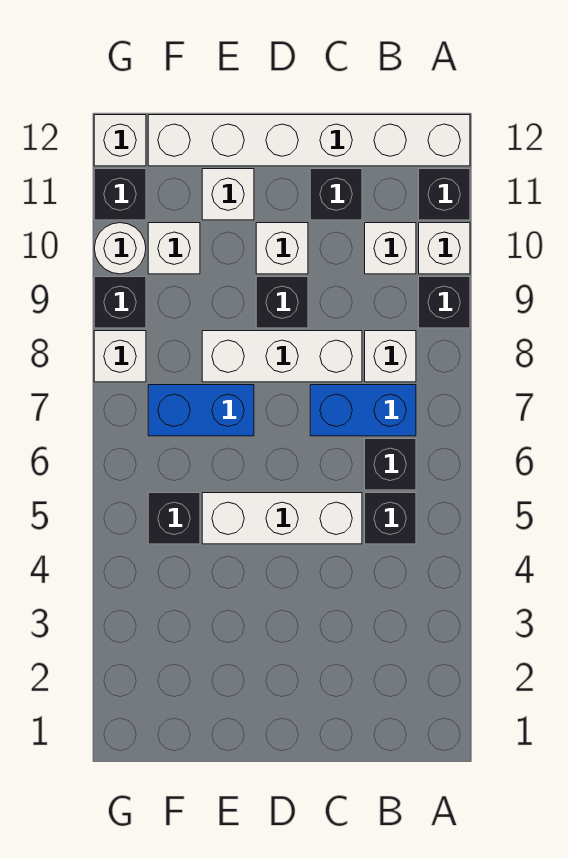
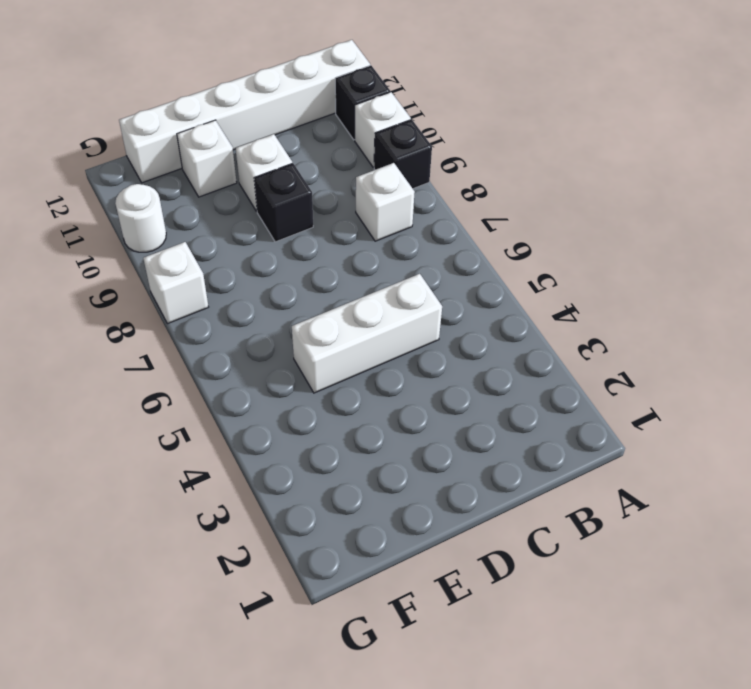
none -> black 1x1 brick [365,493,416,544]
none -> black 1x1 brick [365,439,416,490]
none -> blue 1x2 brick [310,385,416,436]

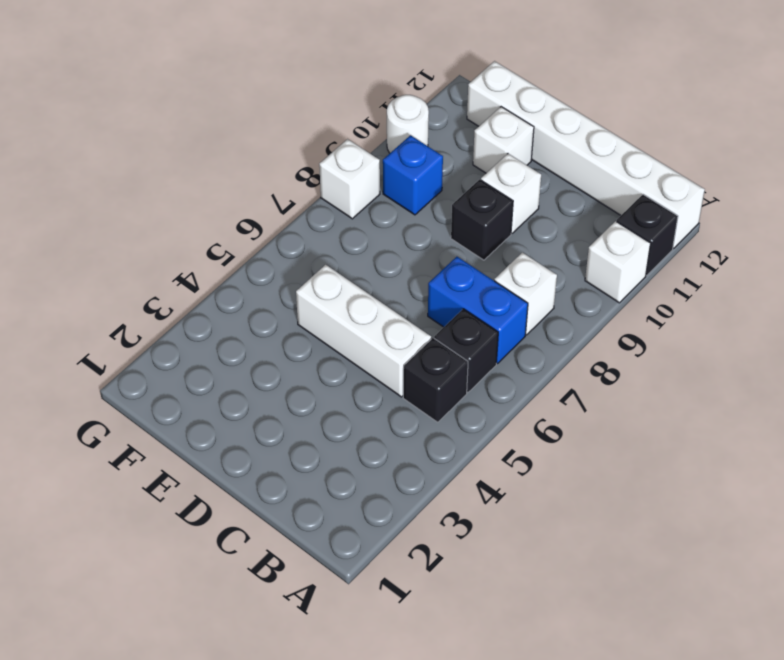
blue 1x1 brick [383,135,443,215] -> none
none -> black 1x1 brick [419,277,470,328]
none -> white 1x1 brick [365,223,416,274]
none -> white 1x3 brick [202,331,362,382]

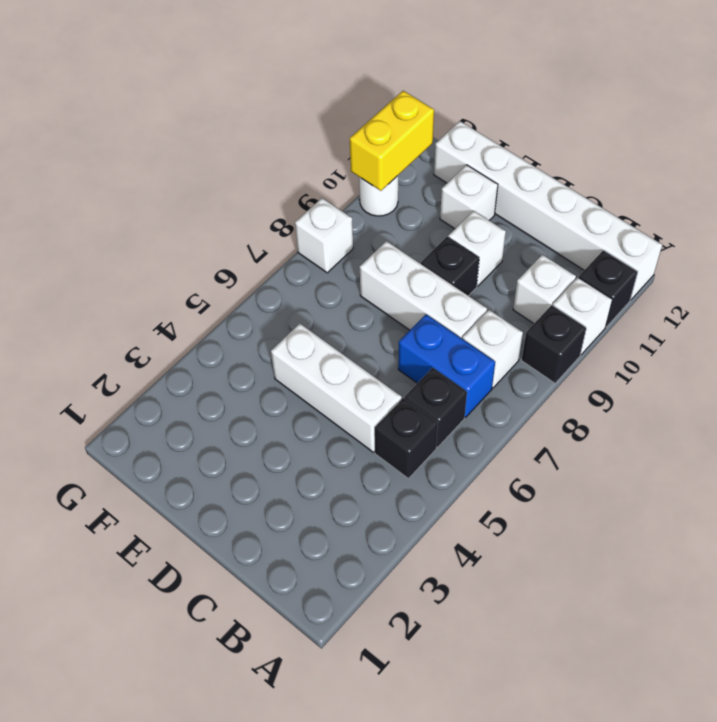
yellow 1x2 brick [350,91,434,191] -> none
none -> black 1x1 brick [310,169,362,220]
none -> blue 1x2 brick [148,385,254,436]
none -> black 1x1 brick [148,493,200,544]

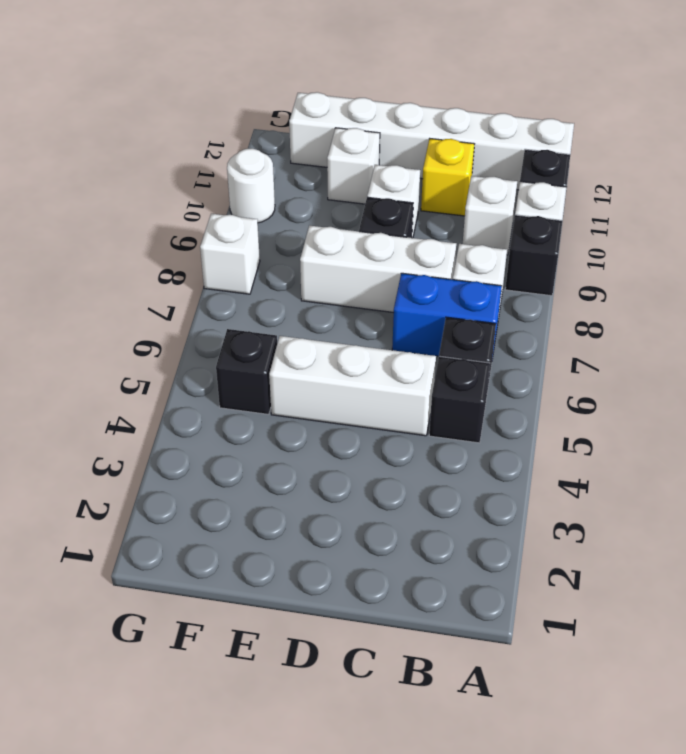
yellow 1x1 brick [421,139,474,216] -> black 1x1 brick [310,169,362,220]
none -> blue 1x2 brick [148,385,254,436]
none -> white 1x1 brick [148,223,200,274]
none -> black 1x1 brick [94,277,146,328]

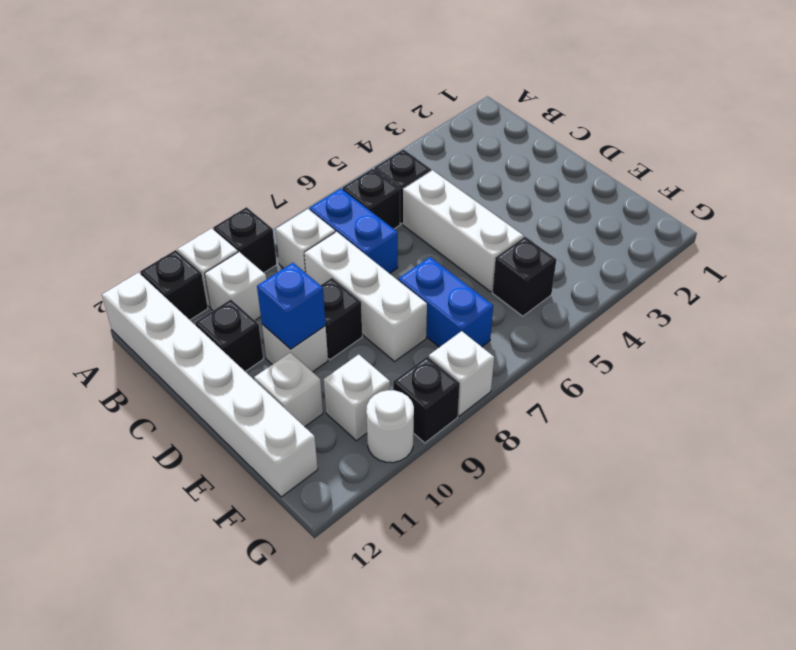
blue 1x1 brick [257,263,326,349] -> none
none -> black 1x1 brick [94,169,146,220]
none -> white 1x1 brick [94,115,146,166]

